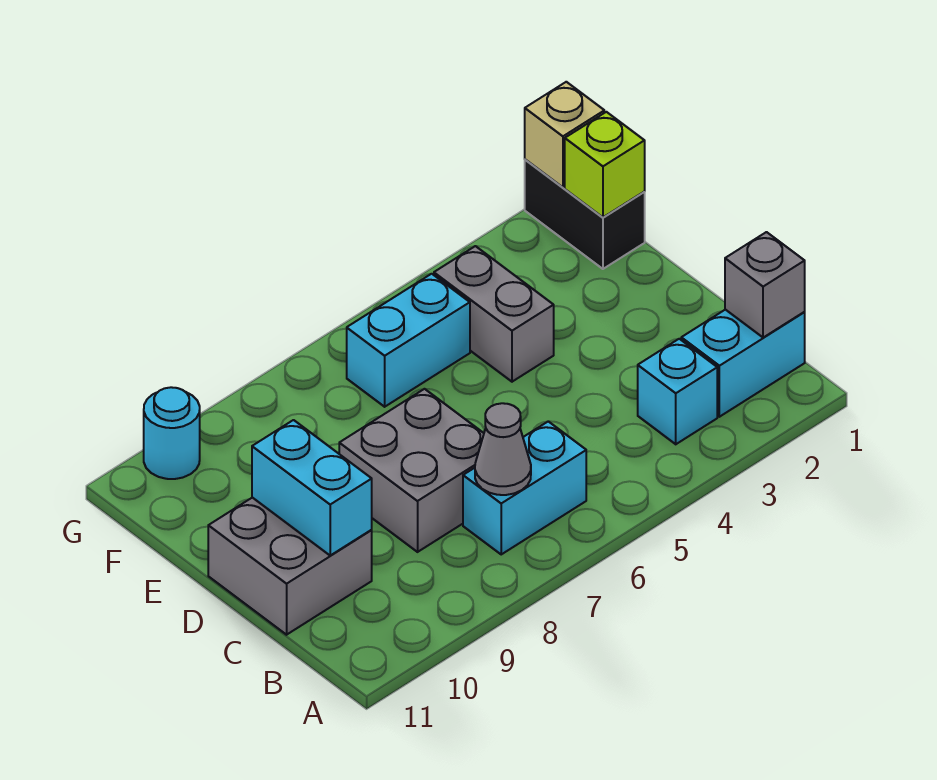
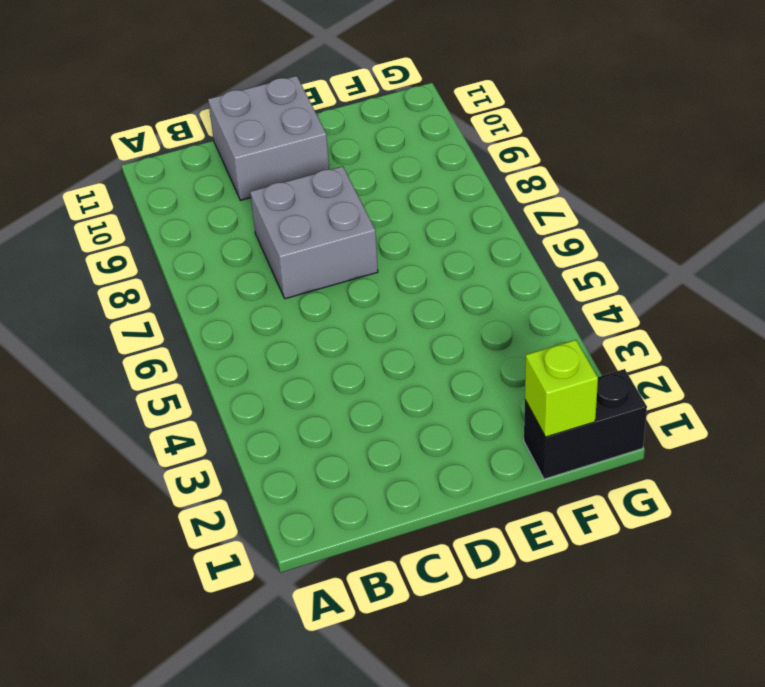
none -> cyan 1x2 brick [681,310,805,417]
none -> cyan 1x1 brick [638,339,717,444]
none -> cyan 1x2 brick [463,421,586,554]

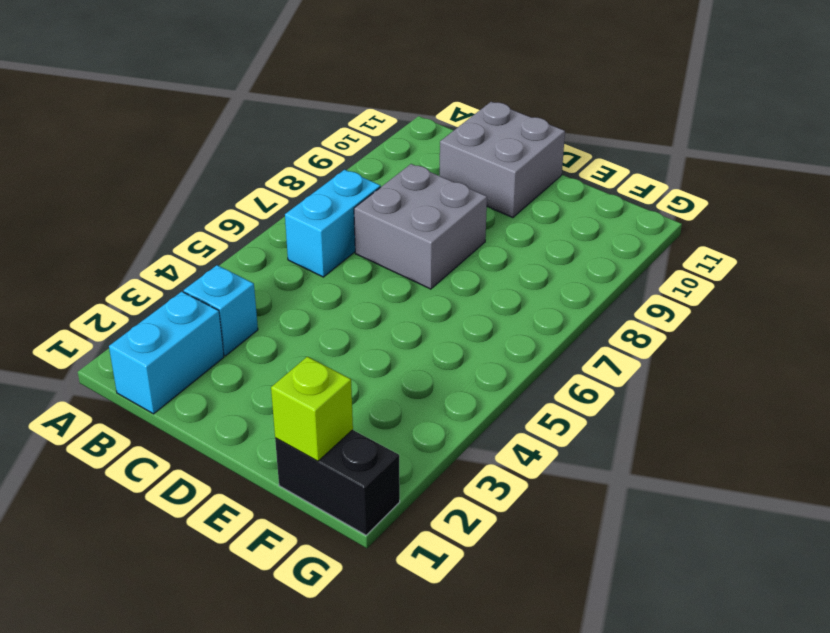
none -> grey 1x2 brick [434,246,554,382]
none -> cyan 1x2 brick [347,274,470,407]
none -> cyan 1x1 round brick [144,387,200,479]

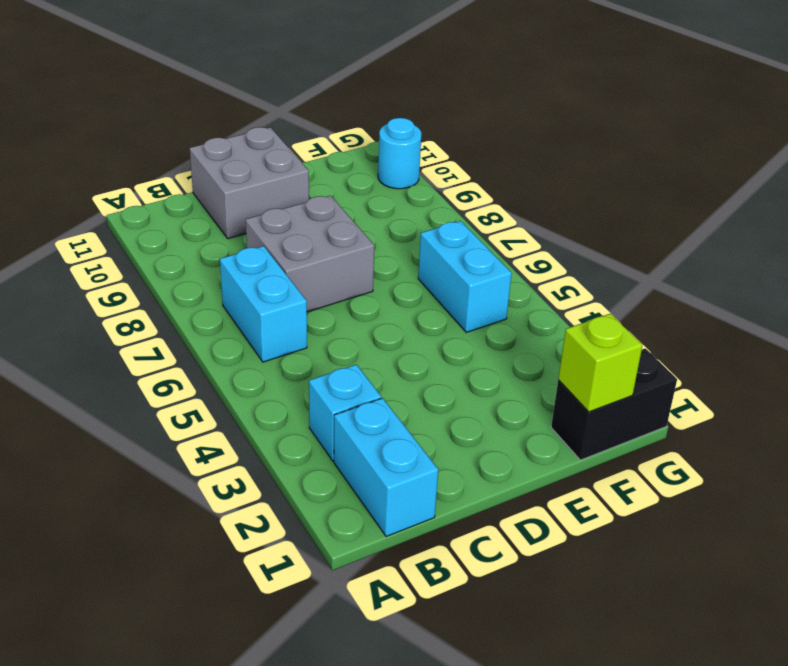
none -> grey 1x2 brick [434,246,554,382]
none -> grey 1x1 brick [725,232,805,338]
none -> grey 1x1 cone [475,403,531,495]

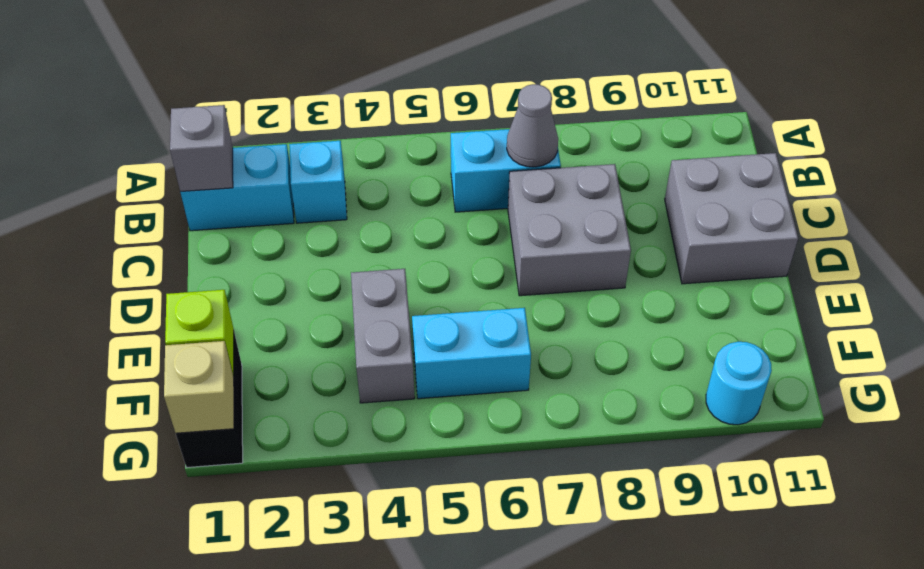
none -> cyan 1x2 brick [252,420,372,555]

